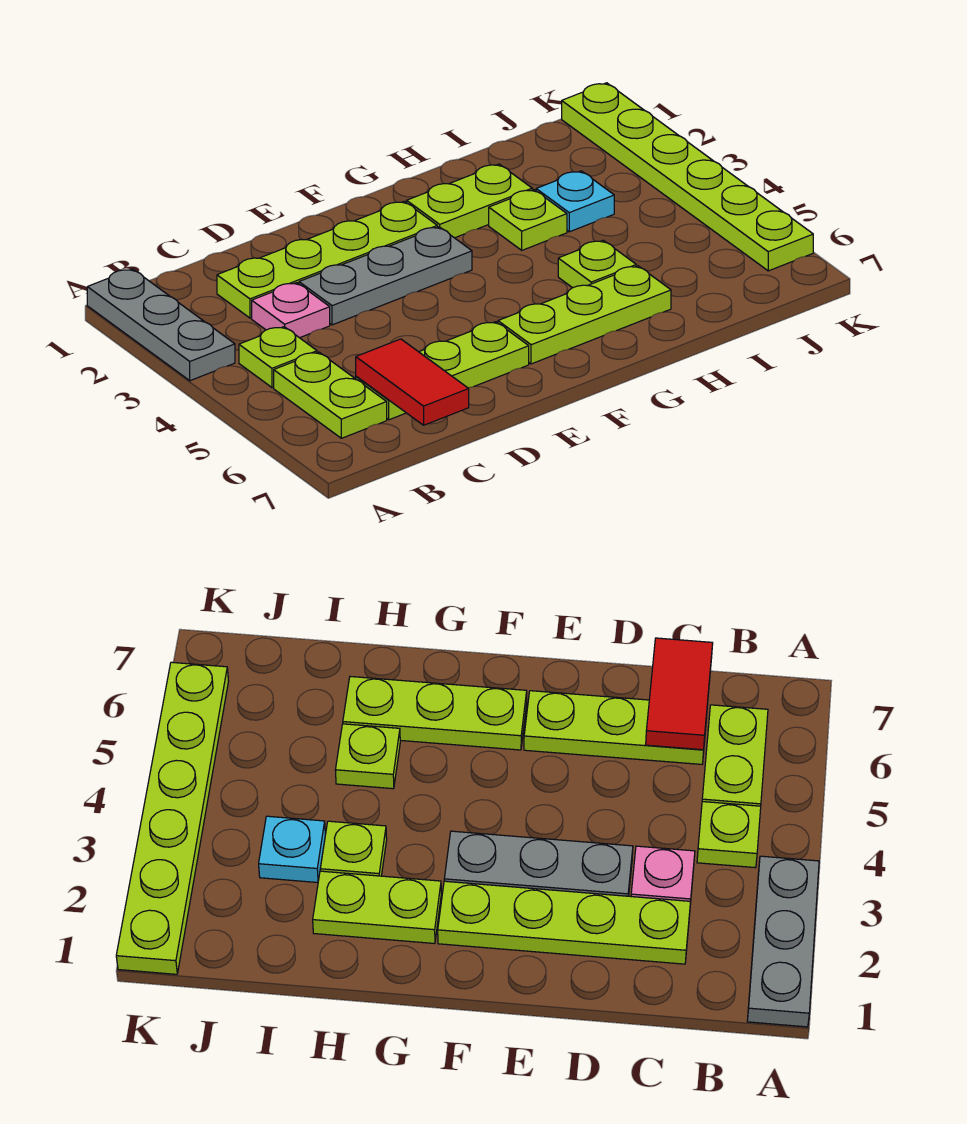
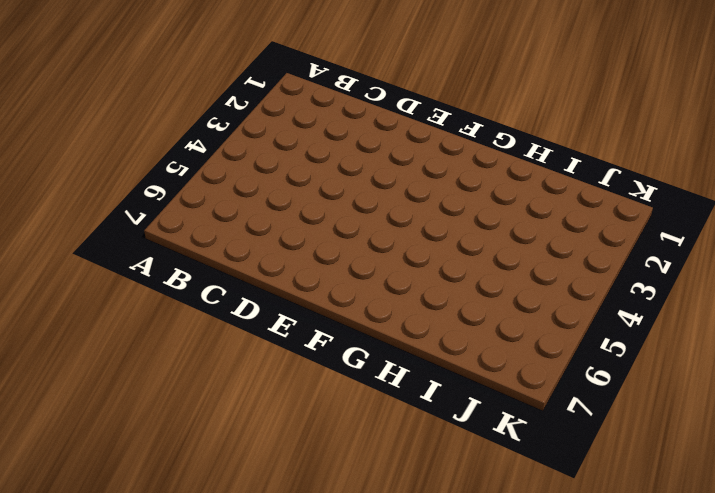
none -> grey 1x3 plate [87,269,235,381]
none -> lime 1x1 plate [239,327,317,387]
none -> lime 1x2 plate [274,352,387,438]

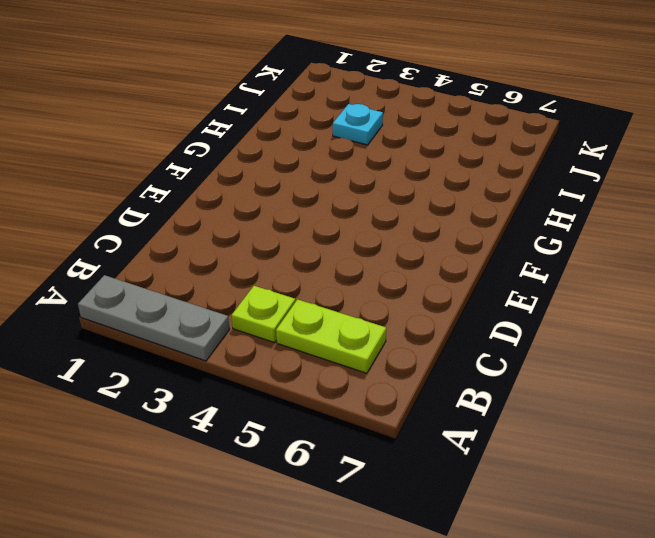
none -> lime 1x4 plate [217,201,437,318]
none -> pink 1x1 plate [252,283,330,338]
none -> lime 1x3 plate [356,322,529,420]

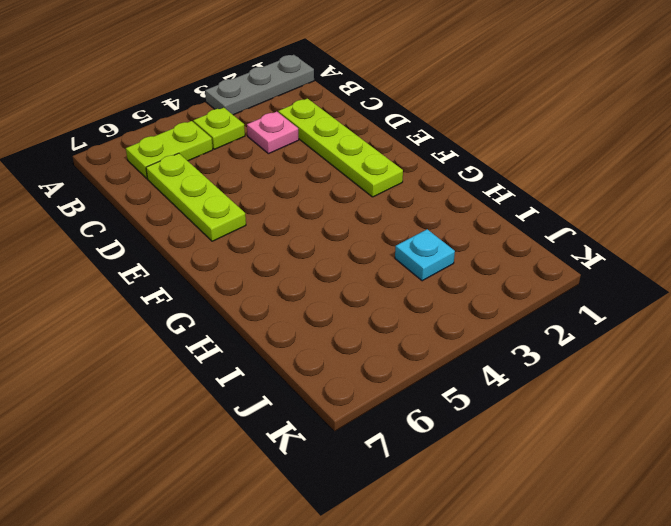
none -> grey 1x3 plate [299,227,472,325]
none -> lime 1x3 plate [498,266,671,364]
none -> lime 1x2 plate [407,164,532,238]

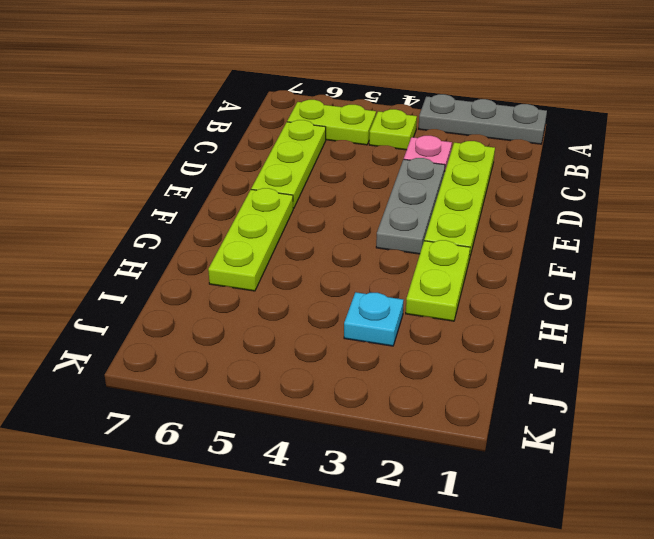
none -> lime 1x1 plate [489,190,567,250]
none -> lime 1x1 plate [558,240,636,288]
none -> lime 1x6 plate [562,83,813,271]

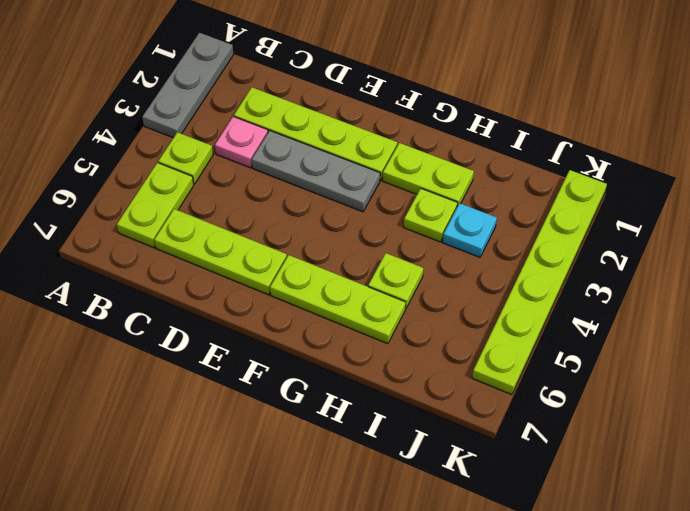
none -> red 1x2 tile [356,339,469,425]

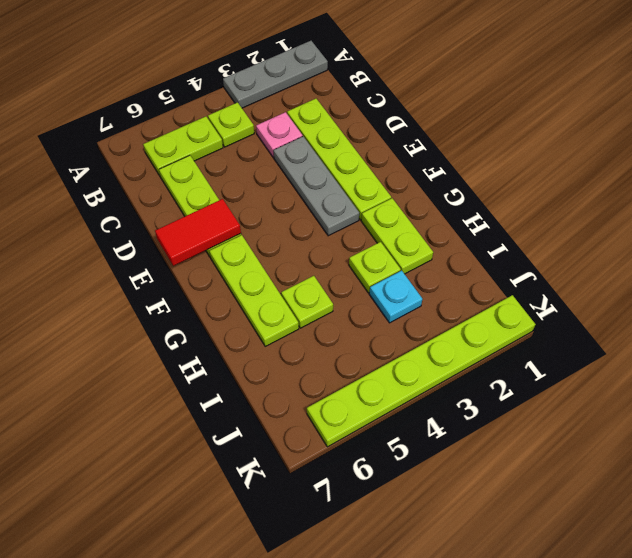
red 1x2 tile [155,199,241,266] -> red 1x2 tile moved to [356,339,469,425]

